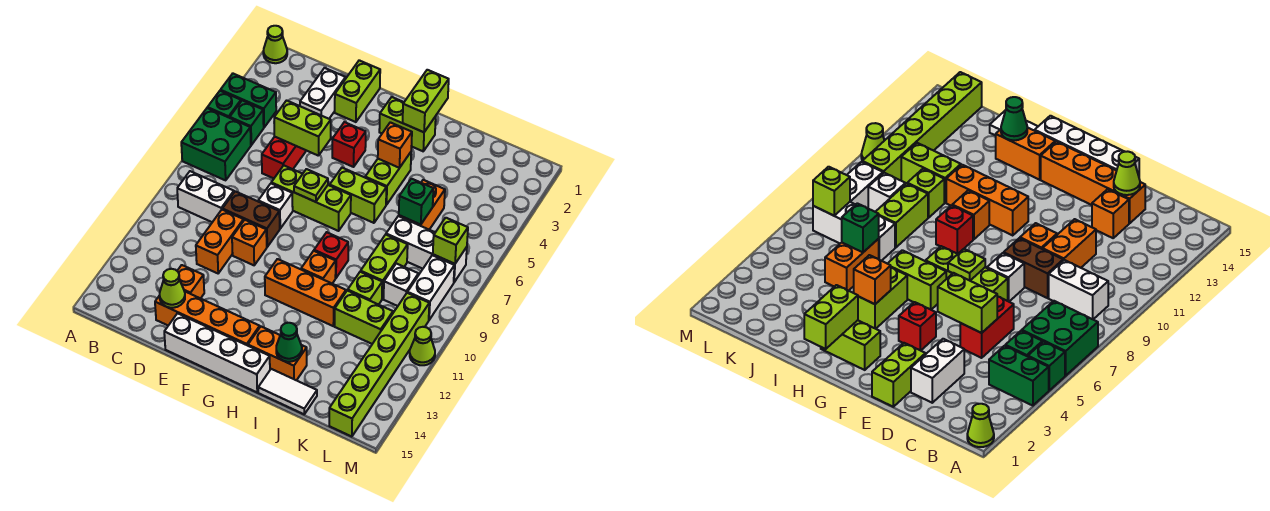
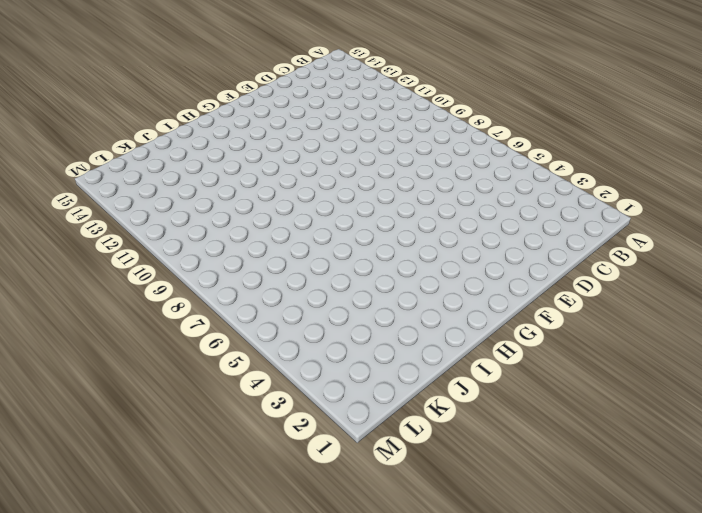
none -> lime 1x1 cone [263,26,287,63]
none -> green 1x2 brick [220,74,276,127]
none -> green 1x1 brick [208,91,241,118]
none -> green 2x2 brick [181,108,251,180]

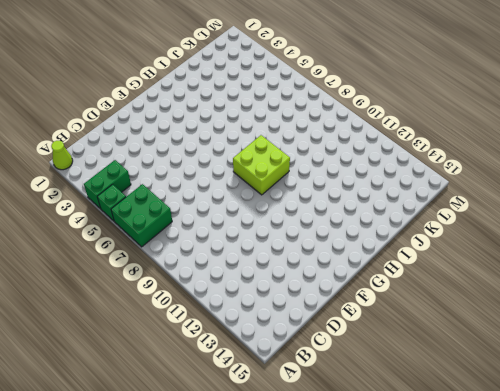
lime 2x2 brick [233,135,290,195] -> red 1x1 brick [314,232,348,278]
none -> green 1x1 brick [230,100,264,145]
none -> white 1x2 brick [177,171,234,222]
none -> white 1x2 brick [300,68,346,119]
none -> red 1x2 brick [262,137,306,178]

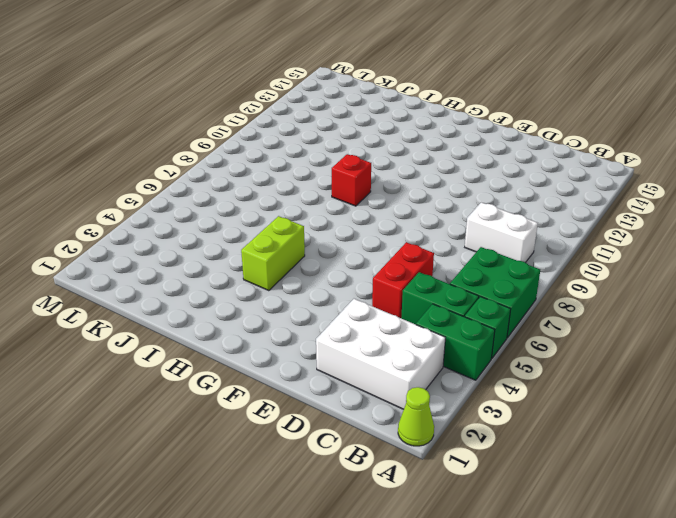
white 2x3 brick [316,299,445,409] -> white 1x2 brick [300,68,346,119]
green 1x2 brick [401,272,479,324] -> green 1x1 brick [230,100,264,145]
none -> brown 1x2 brick [222,191,280,247]
none -> orange 1x2 brick [196,210,244,273]
none -> orange 1x1 brick [177,265,204,299]
none -> orange 1x4 brick [155,291,260,346]

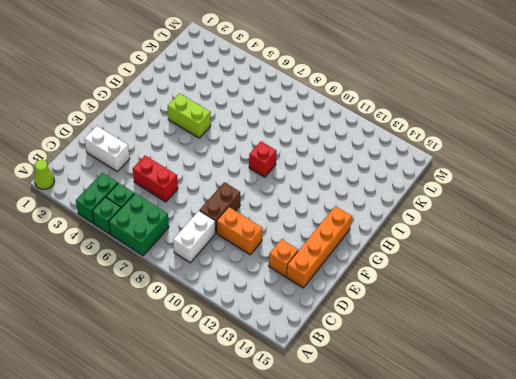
none -> lime 1x2 brick [335,60,380,122]
none -> lime 1x3 brick [271,165,351,231]
none -> white 1x1 brick [258,184,293,229]
none -> orange 1x1 brick [232,220,267,265]

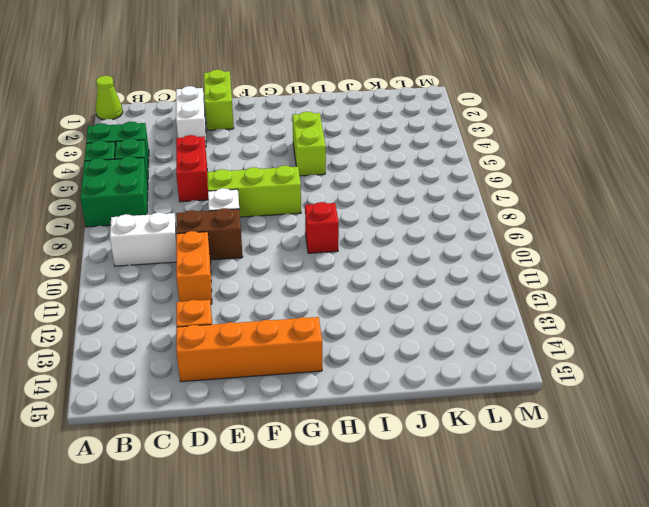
none -> orange 1x1 brick [232,220,267,265]
none -> white 1x4 brick [164,313,270,392]
none -> red 1x1 brick [332,122,366,167]
none -> lime 1x2 brick [379,97,436,151]

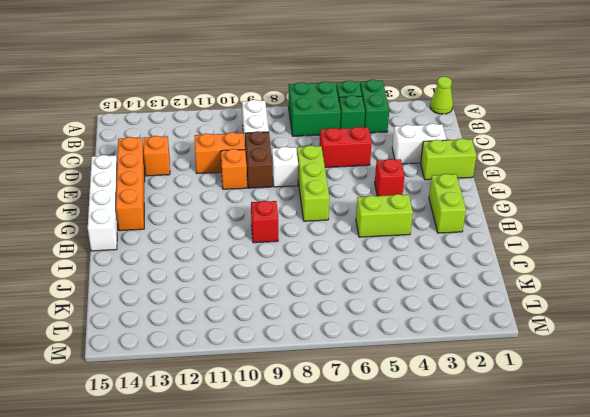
none -> lime 1x2 brick [330,168,386,223]
none -> orange 1x3 brick [265,259,346,326]
none -> orange 1x1 brick [301,251,336,283]
none -> orange 1x2 brick [248,327,307,380]

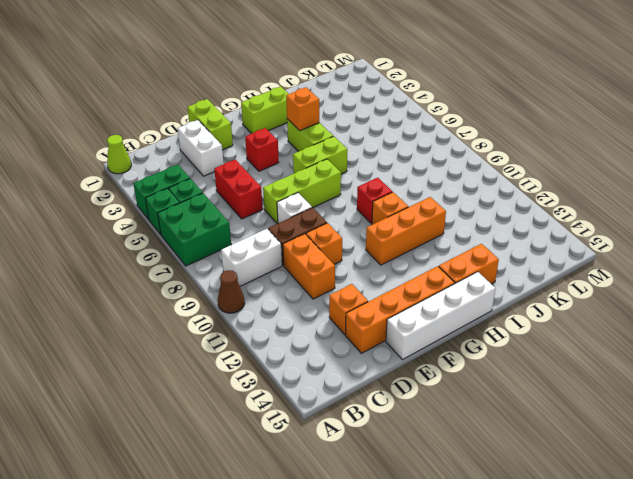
brown 1x1 cone [218,270,245,313] -> none
none -> white 1x2 tile [258,369,317,414]
none -> orange 1x2 brick [399,180,445,230]
none -> white 1x3 brick [386,216,467,282]
none -> lime 1x2 brick [361,235,408,299]

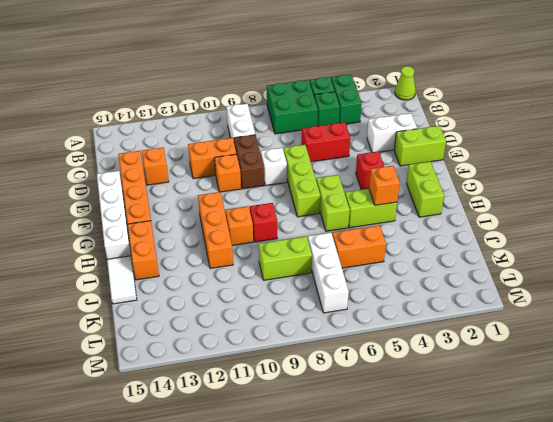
none -> lime 1x1 brick [348,272,382,305]
none -> lime 1x2 brick [335,290,393,344]
none -> white 1x1 brick [384,263,418,306]
none -> white 1x2 brick [408,255,454,320]

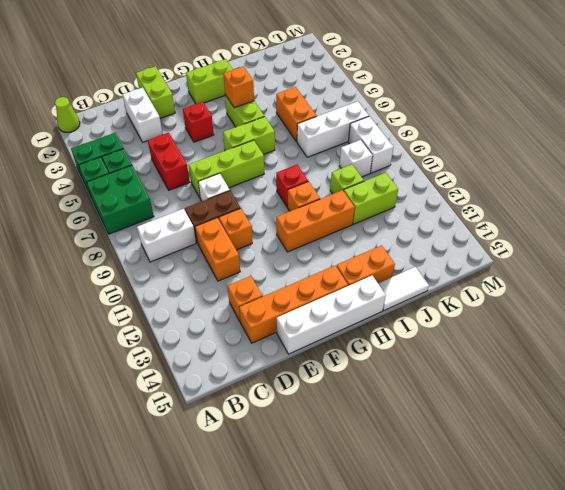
none -> lime 1x2 brick [361,235,408,299]
none -> lime 1x6 brick [329,293,429,437]
none -> lime 1x1 cone [410,327,435,365]
none -> lime 1x2 brick [274,100,331,156]

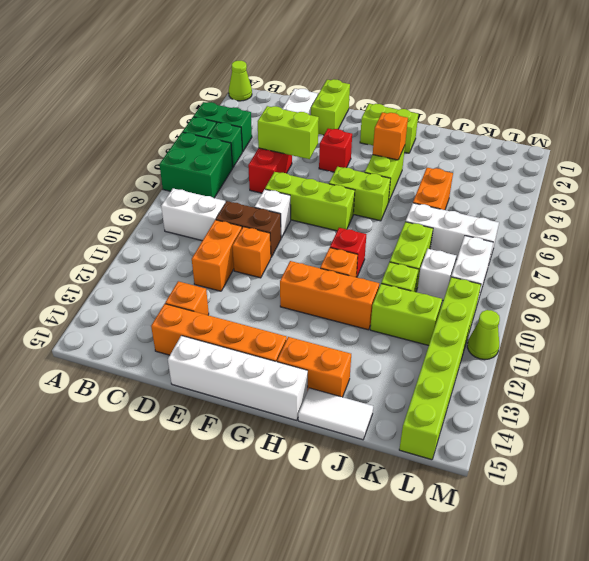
none -> lime 1x1 cone [160,269,185,308]
none -> lime 1x1 plate [294,169,328,202]
none -> lime 1x2 brick [403,70,449,132]
none -> green 1x1 cone [276,323,302,362]

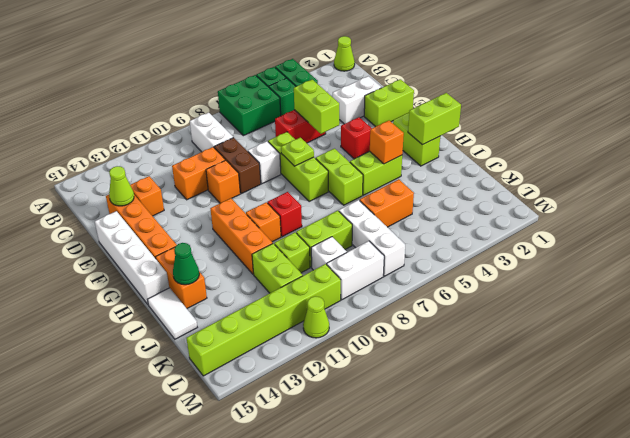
none -> green 1x1 brick [399,179,433,225]
none -> lime 1x1 brick [433,218,468,264]

